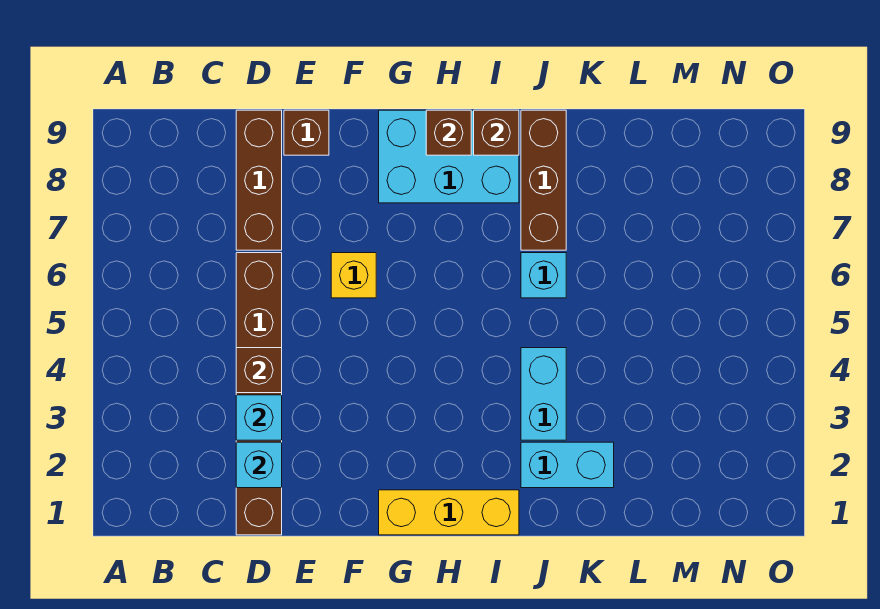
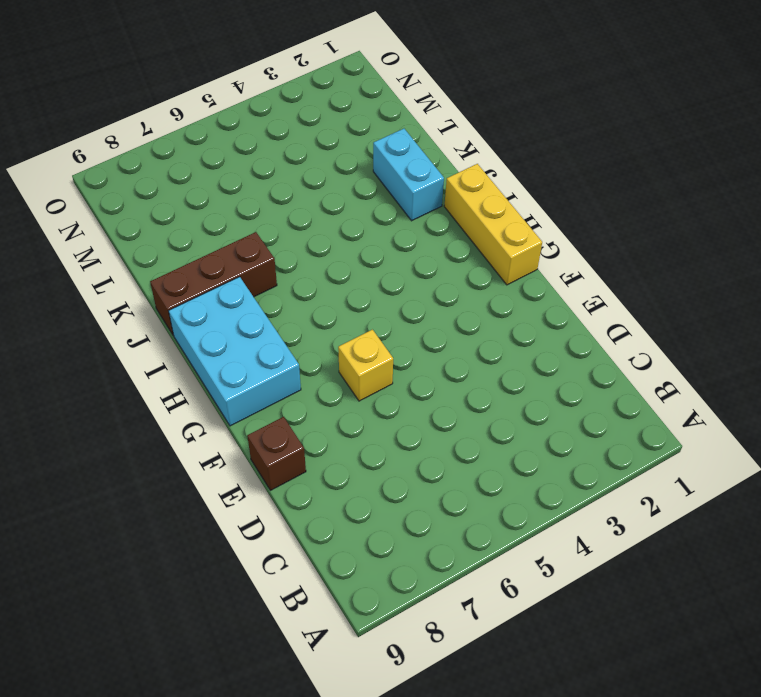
none -> brown 1x6 brick [236,253,282,535]
none -> brown 1x3 brick [236,110,282,250]
none -> cyan 1x2 brick [521,348,566,440]

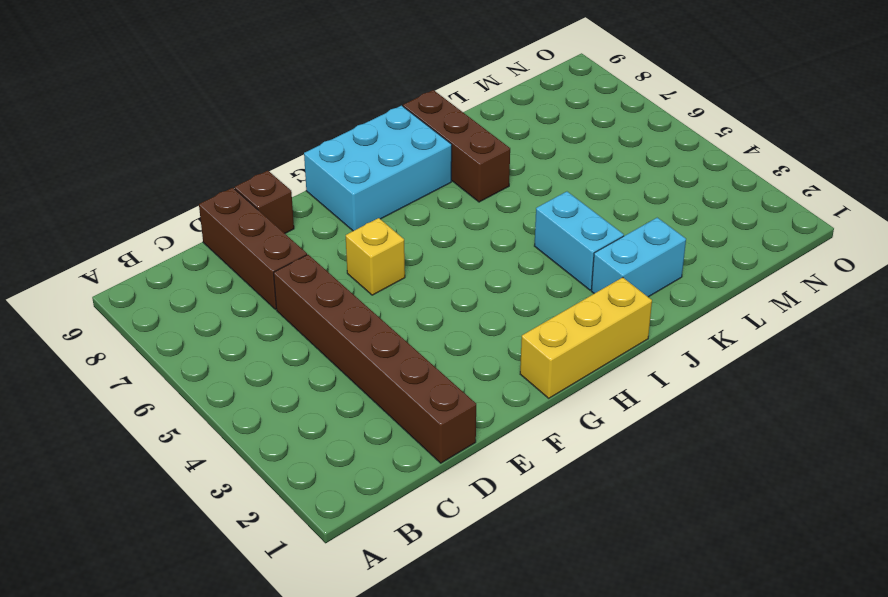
none -> cyan 1x1 brick [521,253,566,298]
none -> cyan 1x1 brick [236,442,282,488]
none -> cyan 1x1 brick [236,395,282,440]

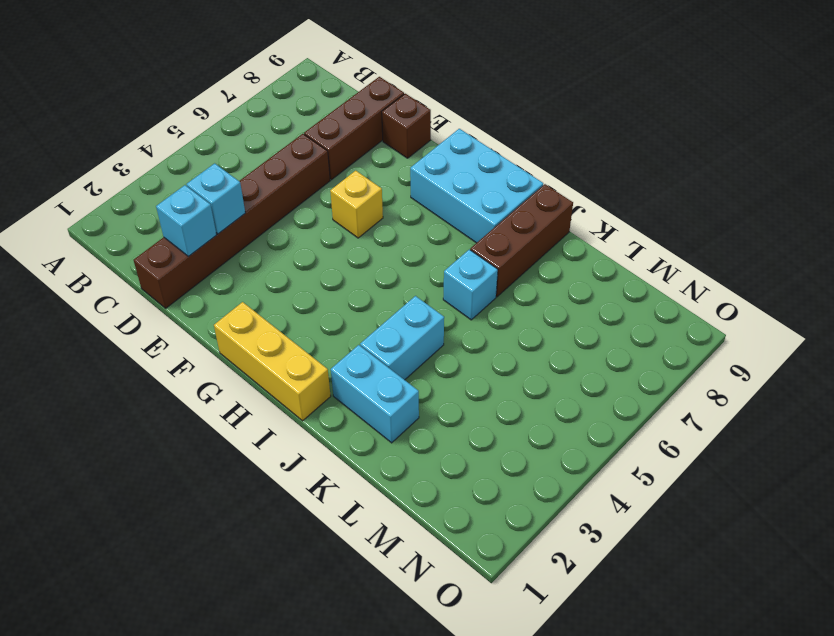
none -> brown 1x1 brick [236,348,282,393]
none -> brown 1x1 brick [426,110,471,155]
none -> brown 1x1 brick [474,110,519,155]

